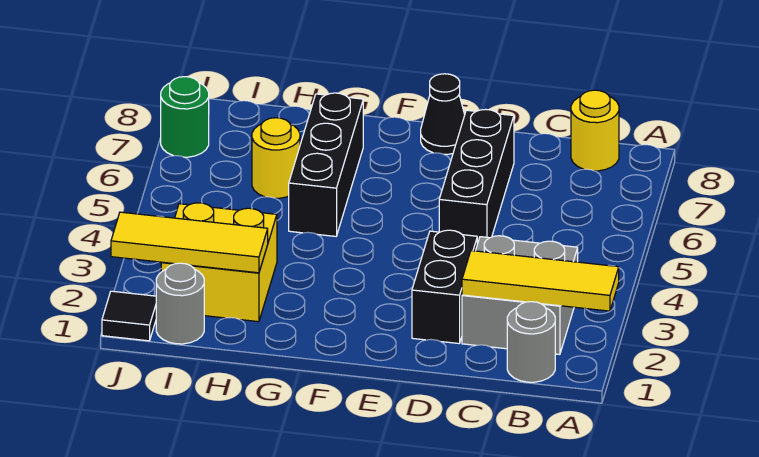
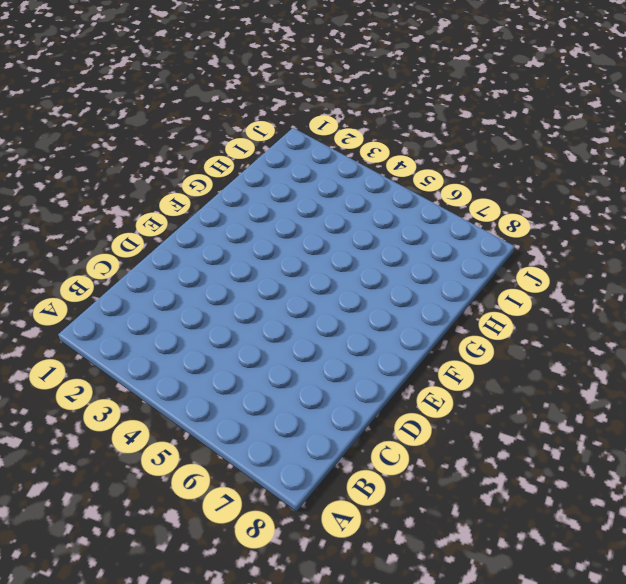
none -> grey 1x1 round brick [507,302,555,382]
none -> grey 2x2 brick [462,236,578,355]
none -> yellow 1x1 round brick [571,90,619,171]

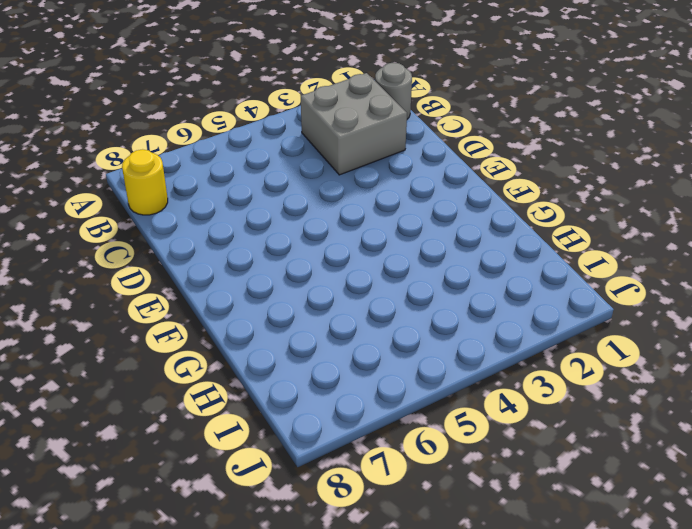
none -> black 1x2 brick [412,230,477,343]
none -> black 1x3 brick [439,109,514,244]
none -> black 1x1 cone [421,74,465,154]

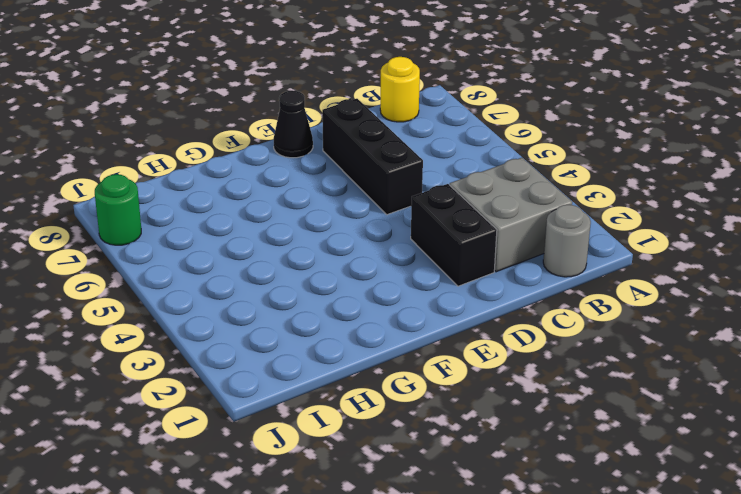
none -> black 1x3 brick [289,93,363,236]
none -> yellow 2x2 brick [161,203,277,322]
none -> yellow 1x1 round brick [252,118,300,198]

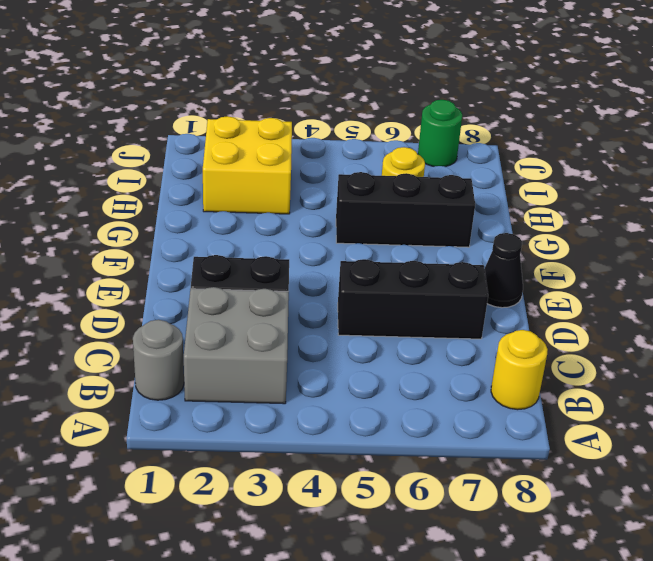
none -> grey 1x1 round brick [156,263,204,344]
none -> black 1x1 tile [102,291,156,341]
none -> yellow 1x3 tile [462,251,619,311]

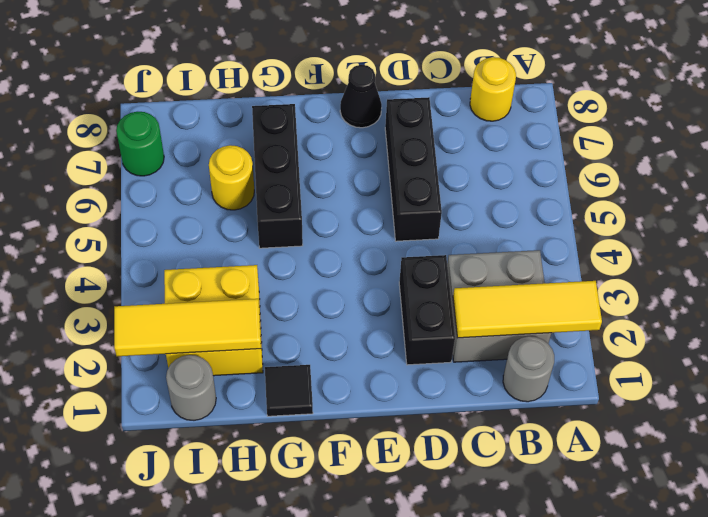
black 1x1 tile [265,365,313,416] -> black 1x1 tile moved to [102,291,156,341]

